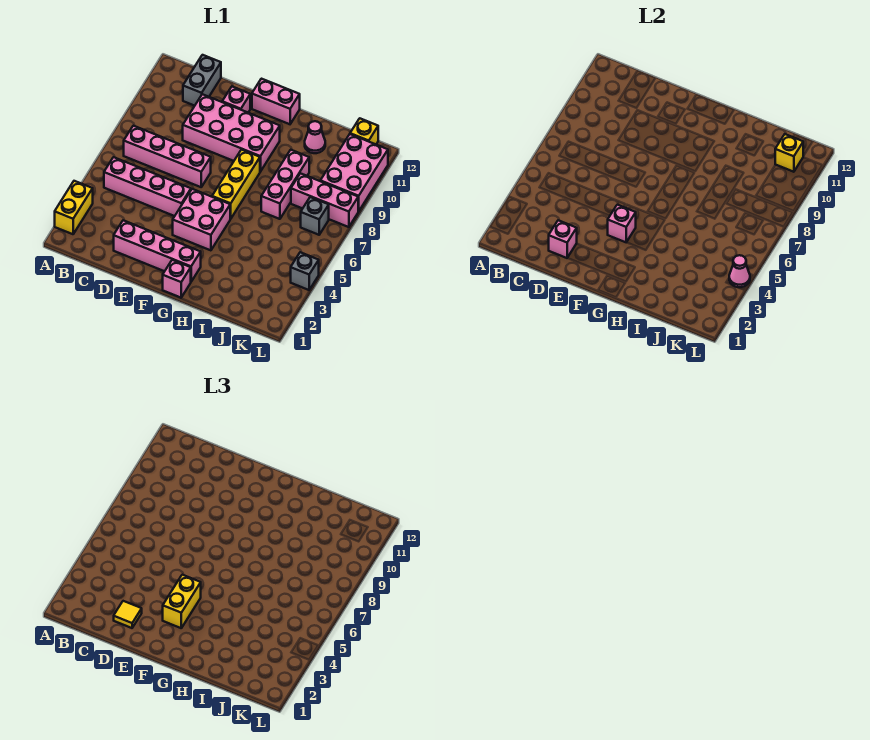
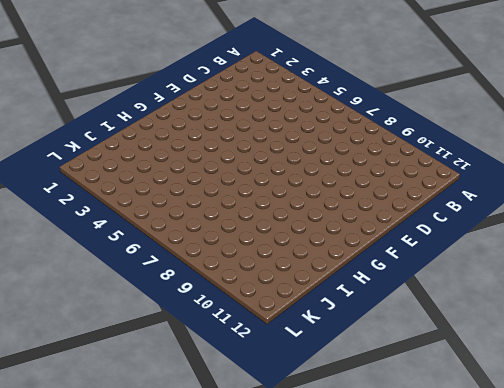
none -> yellow 1x2 brick [55,181,93,234]
none -> pink 1x4 brick [104,157,191,216]
none -> pink 1x4 brick [124,126,211,187]

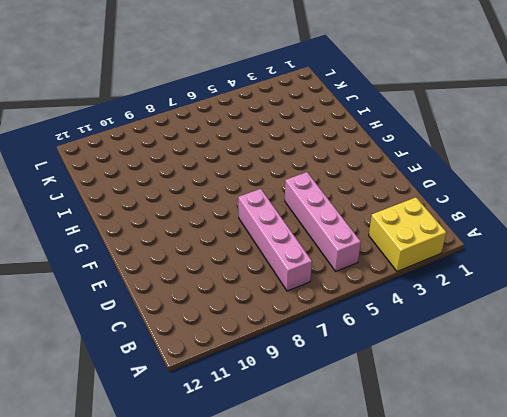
yellow 2x2 brick [369,197,446,271] -> yellow 1x2 brick [55,181,93,234]
none -> grey 1x2 brick [183,55,221,106]
none -> pink 1x4 brick [114,220,201,281]
none -> pink 2x4 brick [183,94,280,172]

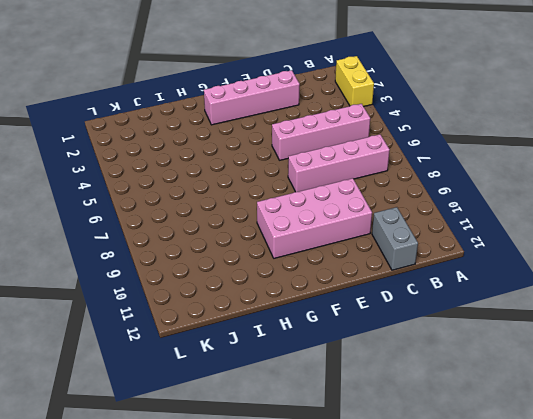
none -> pink 1x1 brick [222,87,250,113]
none -> pink 2x2 brick [173,189,230,250]
none -> pink 1x2 brick [252,79,300,124]

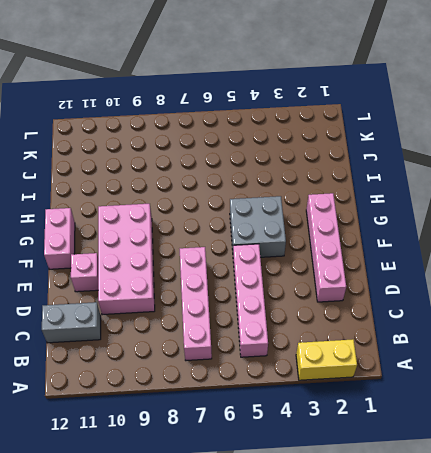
grey 2x2 brick [230,196,286,257] -> pink 2x2 brick [173,189,230,250]
none -> pink 1x1 brick [163,260,191,298]
none -> yellow 1x3 brick [212,150,260,219]
none -> pink 1x3 brick [261,150,309,219]

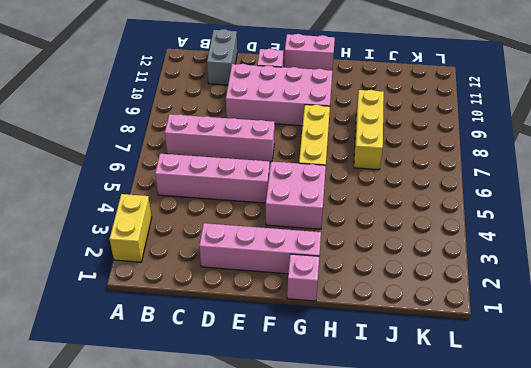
yellow 1x3 brick [354,90,384,170] -> pink 1x3 brick [261,150,309,219]
none -> pink 1x1 cone [305,121,325,153]
none -> pink 1x3 brick [291,173,358,227]
none -> grey 1x1 brick [301,197,329,235]

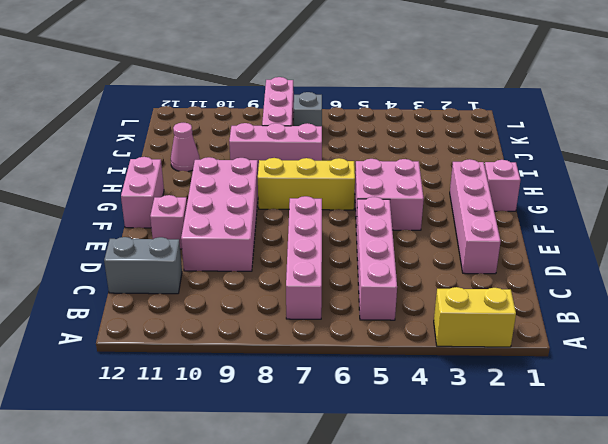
none -> pink 2x3 brick [321,134,388,211]
none -> yellow 1x1 brick [350,118,378,144]
none -> grey 1x1 brick [291,252,319,290]

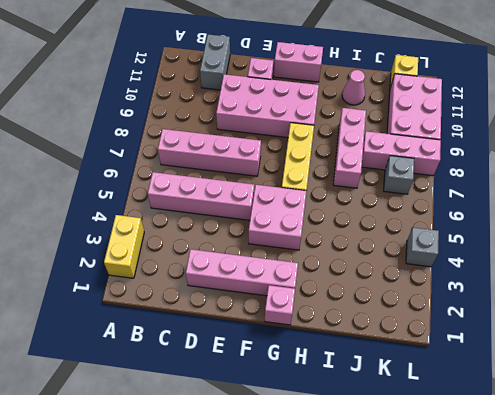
none -> pink 1x1 brick [549,220,577,258]
none -> pink 1x1 brick [608,205,636,242]
none -> yellow 1x1 brick [775,134,803,172]

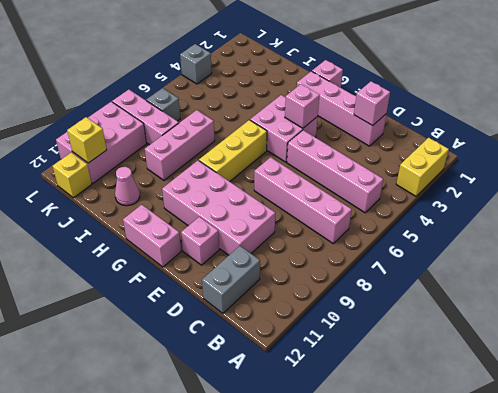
none -> pink 1x1 cone [729,255,750,287]
none -> yellow 1x1 tile [114,601,142,628]
none -> yellow 1x2 brick [163,575,201,628]

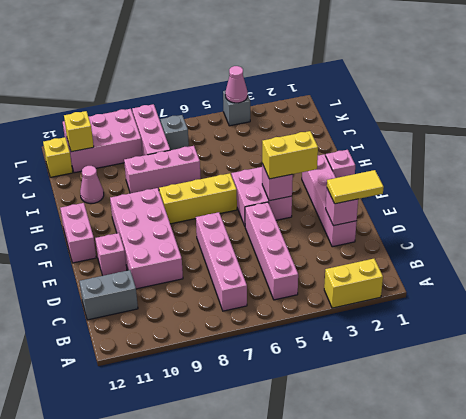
yellow 1x2 tile [327,170,384,204] -> yellow 1x1 tile [114,601,142,628]

